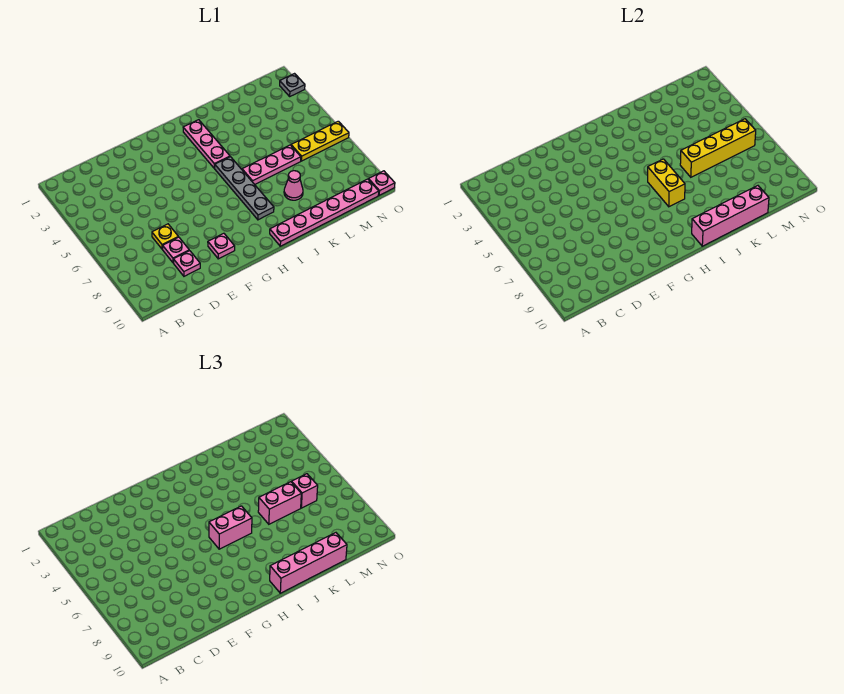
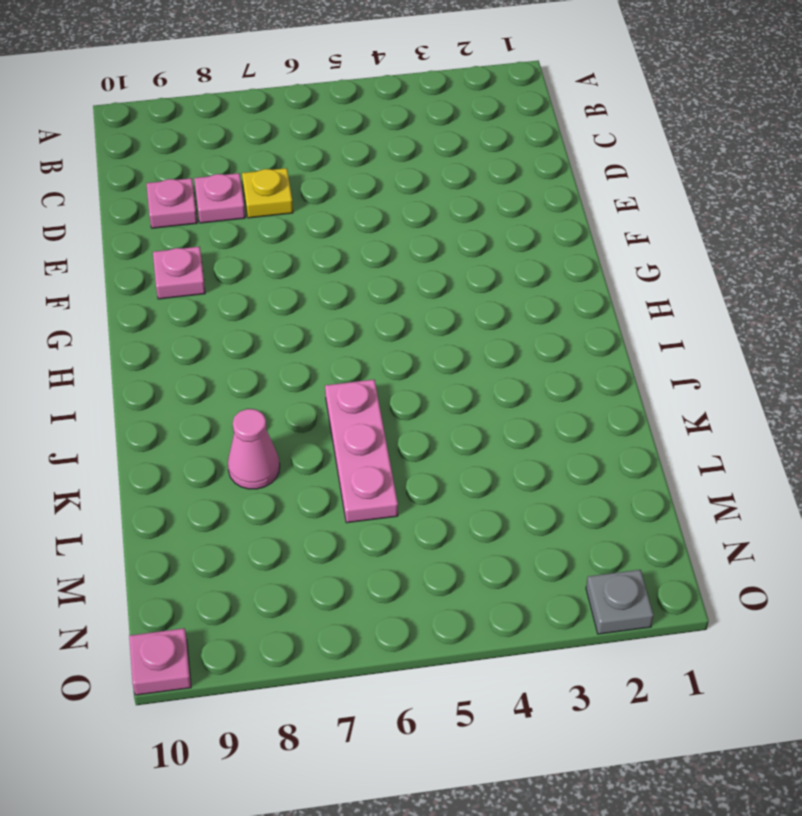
none -> pink 1x3 plate [183,120,230,168]
none -> grey 1x4 plate [214,157,274,220]
none -> pink 1x6 plate [270,179,379,246]

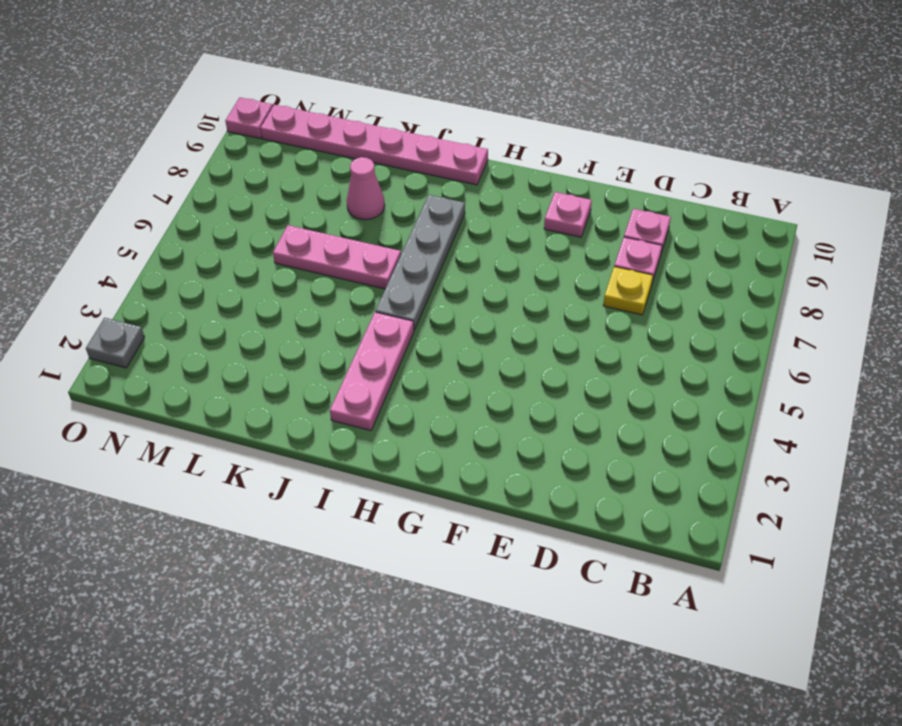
none -> yellow 1x3 plate [291,121,349,161]
none -> yellow 1x2 brick [648,159,685,207]
none -> pink 1x4 brick [692,186,769,246]

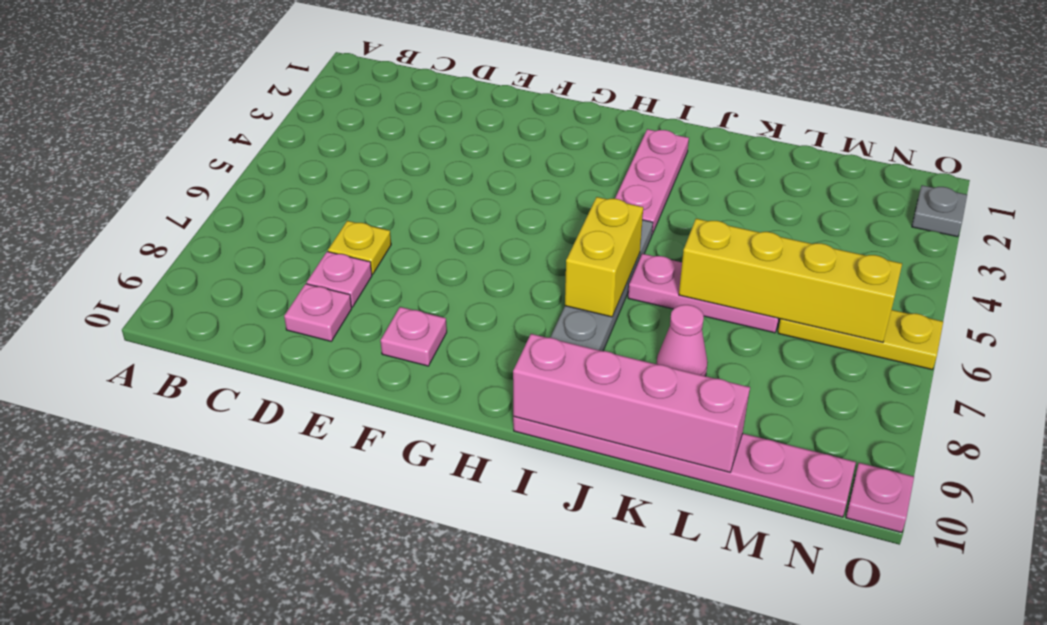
none -> pink 1x2 brick [209,506,252,549]
none -> pink 1x4 brick [270,533,347,593]
none -> pink 1x2 brick [258,482,301,524]

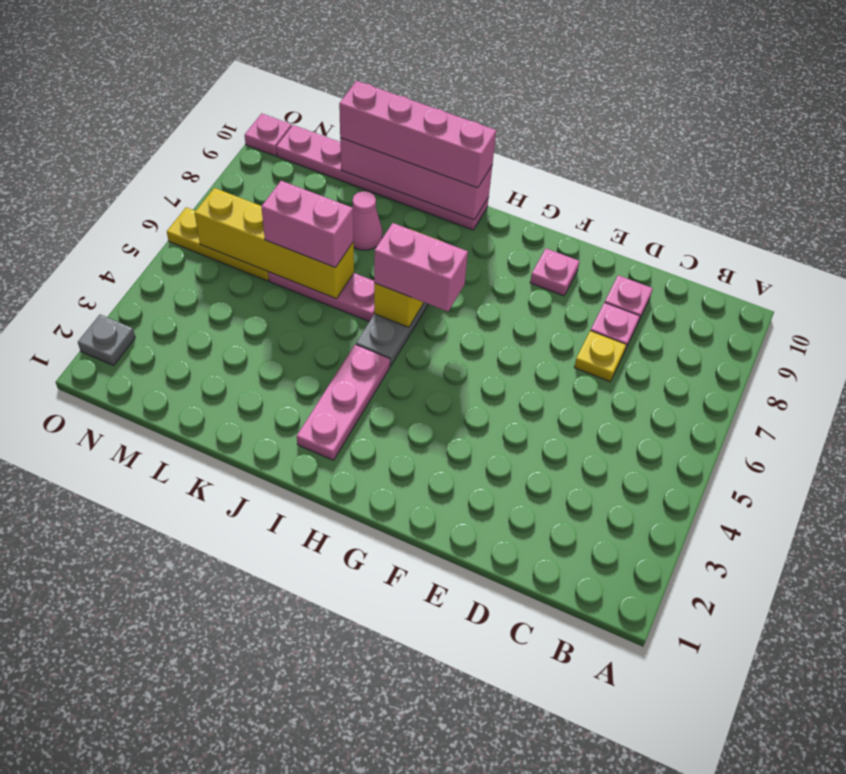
none -> pink 1x1 brick [292,474,318,508]

